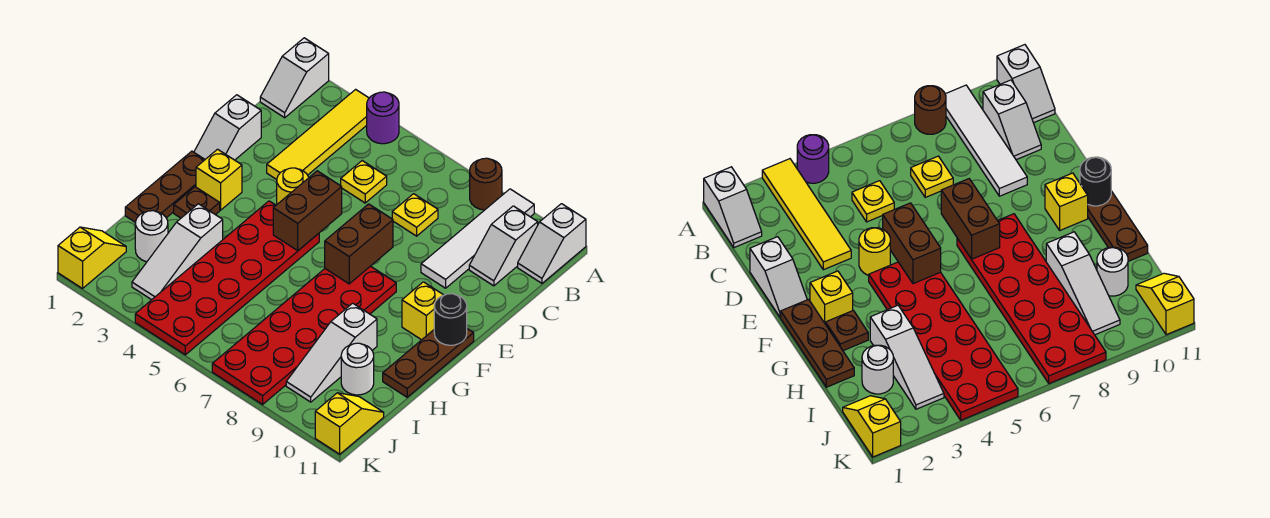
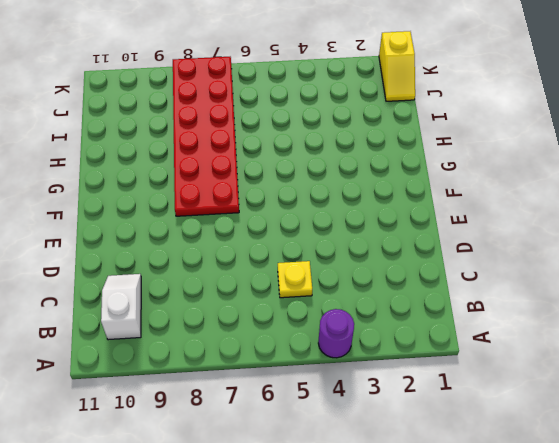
none -> white 1x2 slope [260,38,329,118]
none -> yellow 1x4 tile [267,89,369,180]
none -> brown 1x1 round brick [470,158,502,210]

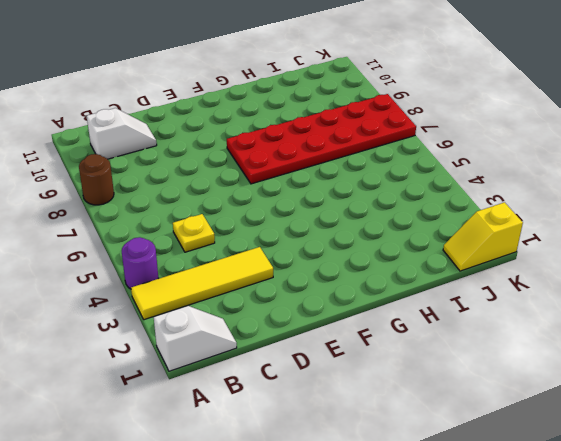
none -> white 1x4 tile [421,189,534,288]
none -> white 1x2 slope [518,204,586,283]
none -> yellow 1x1 plate [392,194,438,236]

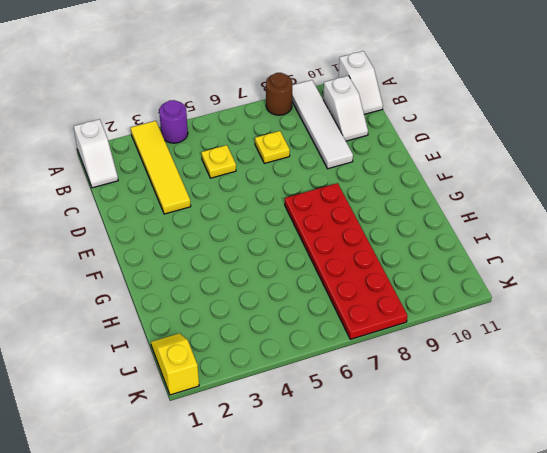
none -> white 1x2 slope [194,95,261,160]
none -> yellow 1x1 round brick [277,168,309,204]
none -> brown 1x3 plate [125,151,205,222]

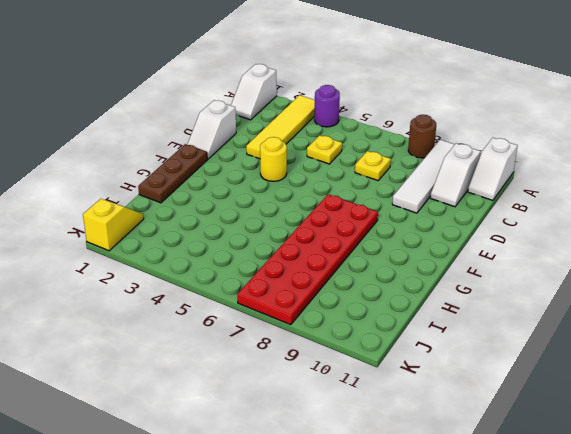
none -> yellow 1x1 brick [196,149,242,210]
none -> red 2x6 plate [135,201,319,355]
none -> yellow 1x1 brick [402,282,443,340]

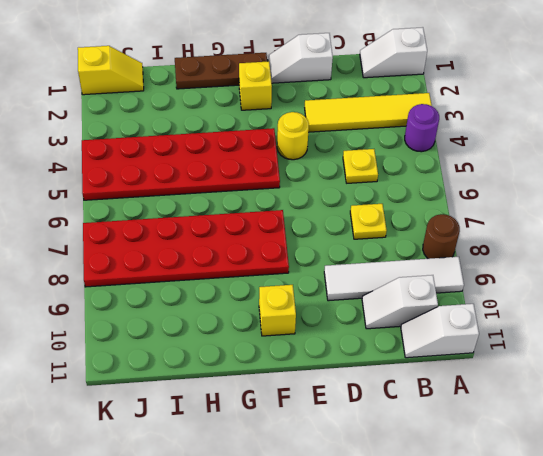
none -> brown 1x3 plate [383,329,474,397]
none -> brown 1x1 plate [174,187,220,218]
none -> white 1x3 slope [132,204,223,300]

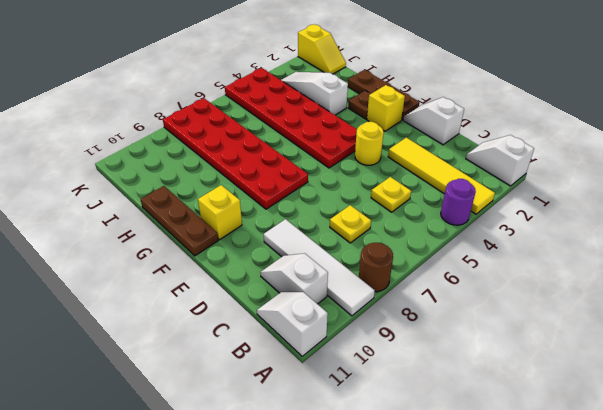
none -> white 1x3 slope [286,303,377,402]
none -> white 1x1 round brick [135,211,168,262]
none -> white 1x1 round brick [341,343,374,395]

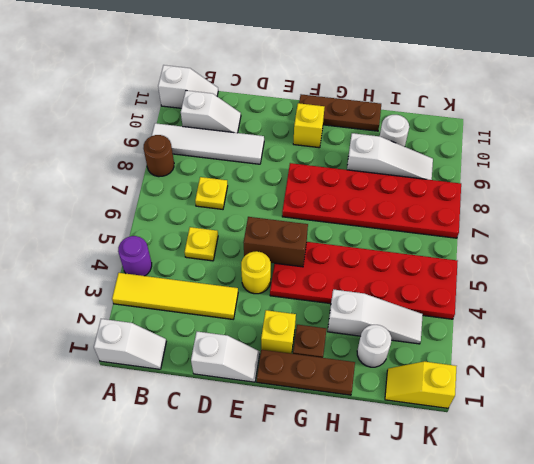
none -> yellow 1x2 slope [315,393,384,454]
none -> brown 1x2 brick [325,204,393,284]
none -> black 1x1 round brick [434,294,467,345]

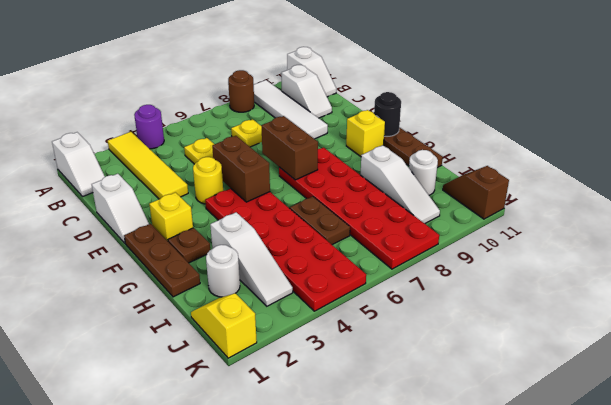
brown 1x2 plate [290,196,350,245] -> none
brown 1x2 slope [443,166,509,219] -> yellow 1x2 slope [315,393,384,454]

